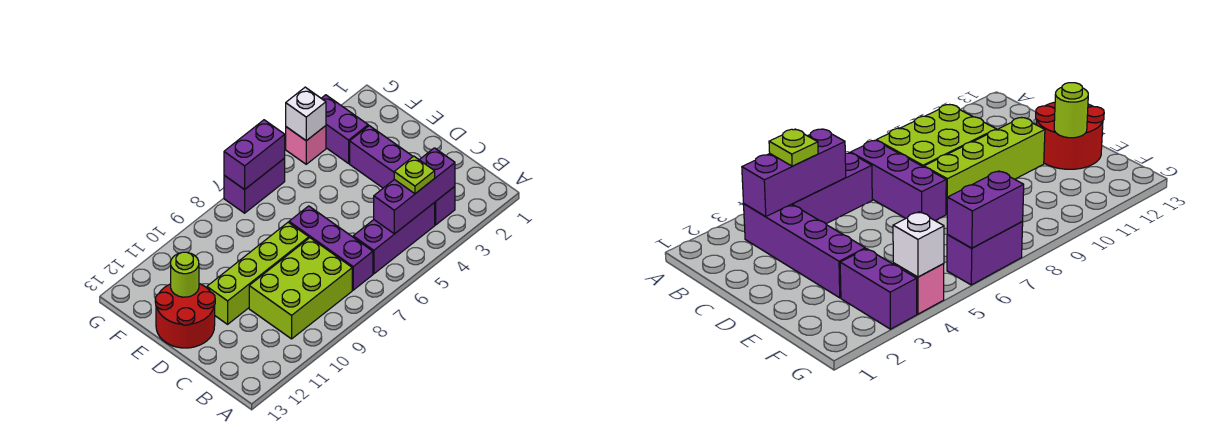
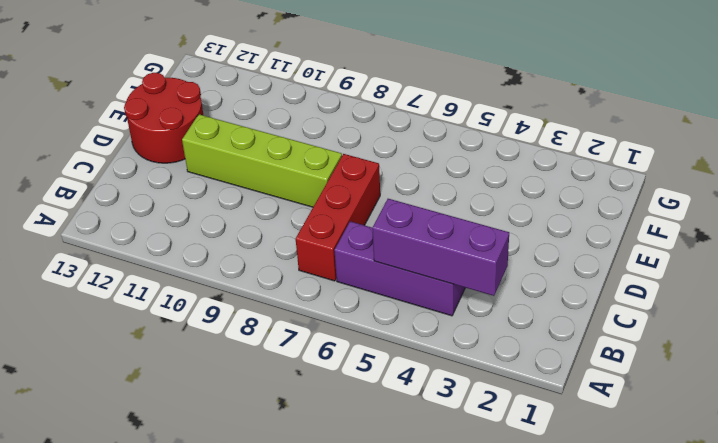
red 1x3 brick [296,154,380,281] -> purple 1x3 brick [289,206,373,290]
none -> purple 1x4 brick [350,126,455,225]
none -> lime 2x3 brick [249,238,352,339]
none -> purple 1x2 brick [321,95,368,163]

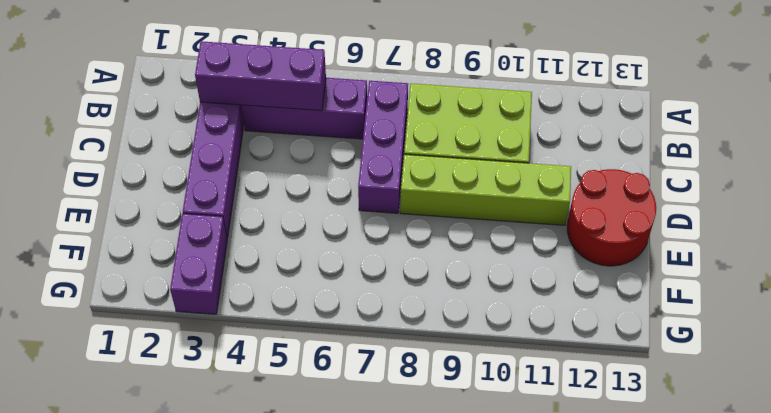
none -> pink 1x1 brick [286,126,326,164]
none -> purple 1x2 brick [224,158,285,213]
none -> lime 1x1 round brick [171,252,199,297]

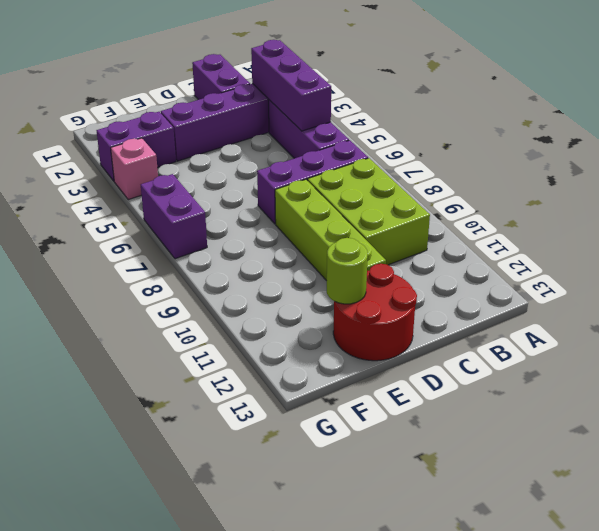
purple 1x2 brick [192,54,250,100] -> purple 1x2 brick moved to [224,120,285,190]
none -> white 1x1 brick [286,87,326,141]
none -> lime 1x1 plate [394,156,435,194]

